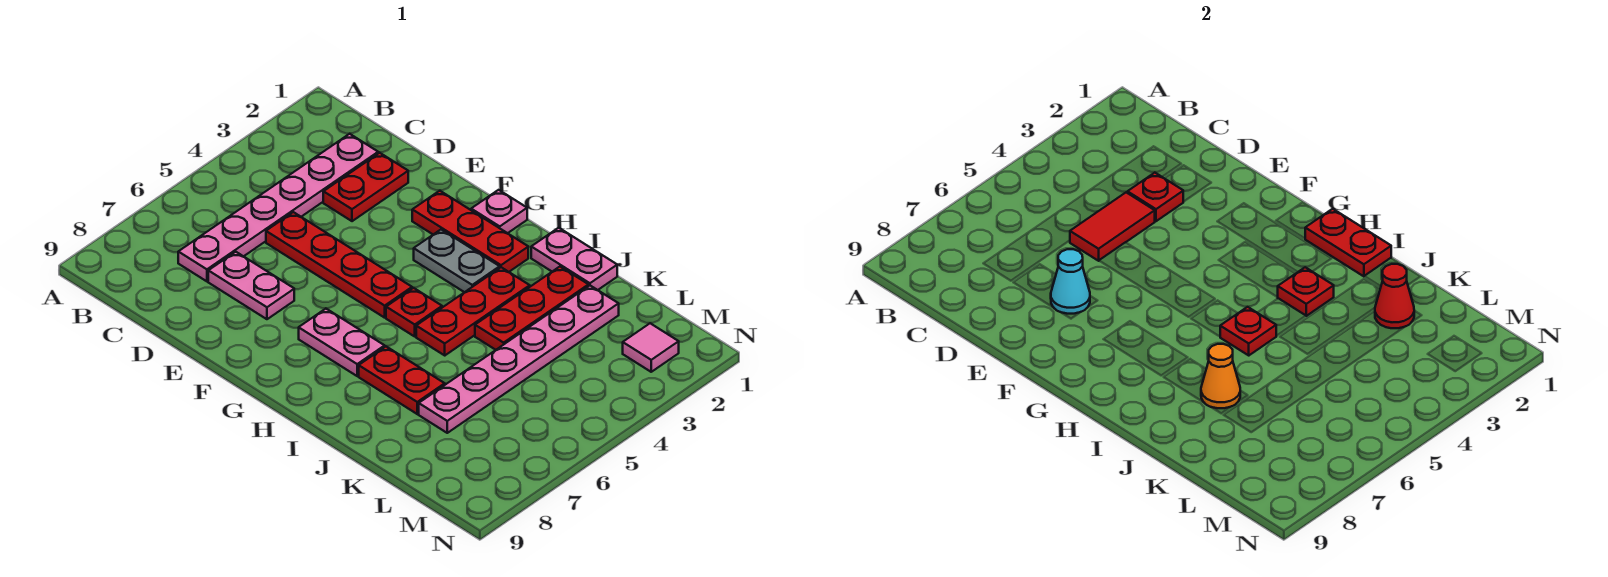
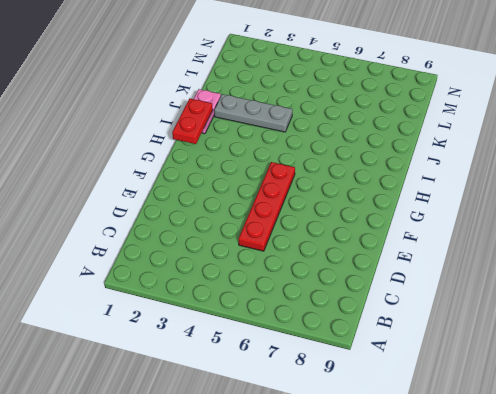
grey 1x3 plate [214,94,292,132] -> red 1x3 plate [475,267,589,350]
none -> pink 1x6 plate [178,134,378,281]
none -> red 1x2 plate [323,153,408,221]
none -> pink 1x2 plate [208,252,294,319]

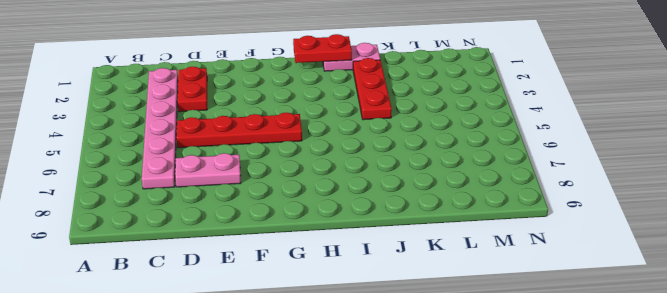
none -> red 1x3 plate [412,191,528,272]
none -> pink 1x1 plate [471,190,527,233]
none -> grey 1x2 plate [414,230,500,292]

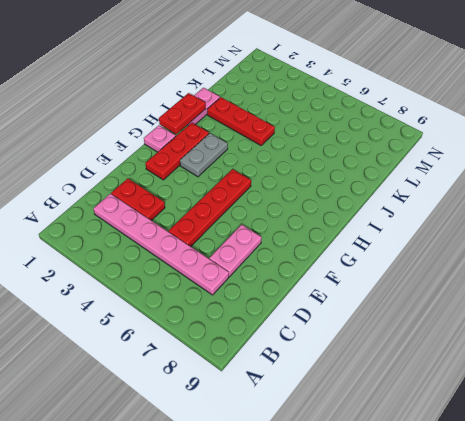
none -> pink 1x2 plate [299,309,385,376]
none -> red 1x1 plate [386,288,442,336]
none -> red 1x3 plate [416,267,530,355]

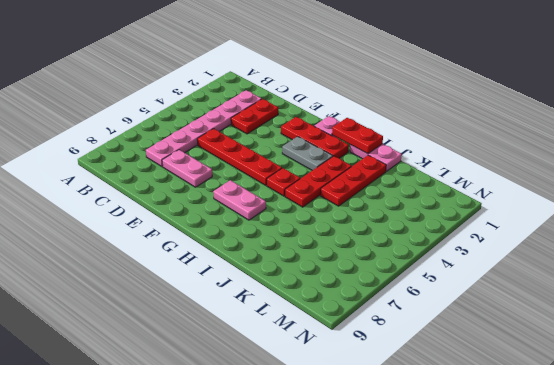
none -> red 1x2 plate [359,347,445,414]
none -> pink 1x6 plate [419,286,619,433]
none -> pink 1x1 tile [623,323,679,372]

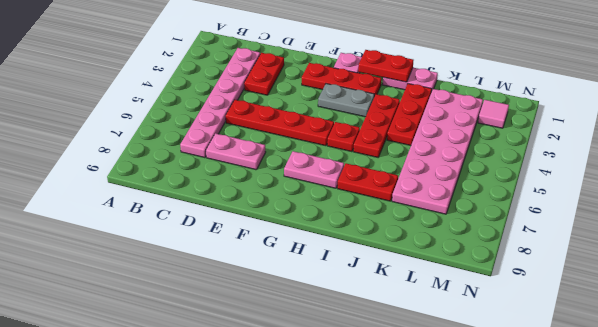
pink 2x6 plate [392,89,483,214] -> pink 1x6 plate [419,286,619,433]
none -> red 1x1 plate [1127,173,1183,221]
none -> red 1x2 tile [1070,192,1155,261]
none -> cyan 1x1 cone [1051,249,1090,314]

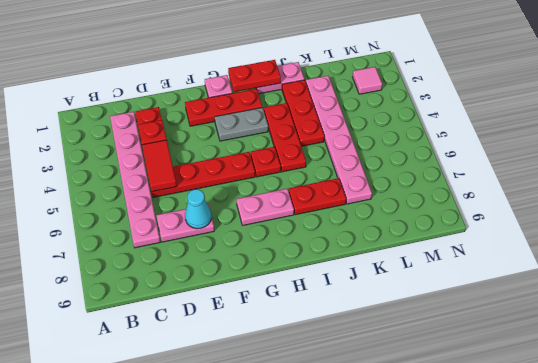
none -> red 1x1 plate [1277,267,1334,316]
none -> red 1x1 plate [1220,307,1276,355]
none -> orange 1x1 cone [1201,344,1240,408]

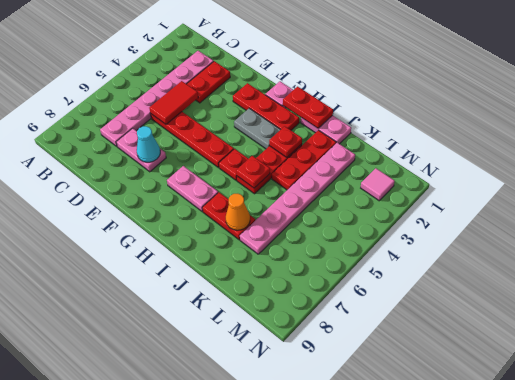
none -> red 1x1 plate [1127,173,1183,221]
none -> red 1x1 cone [1375,264,1414,328]

